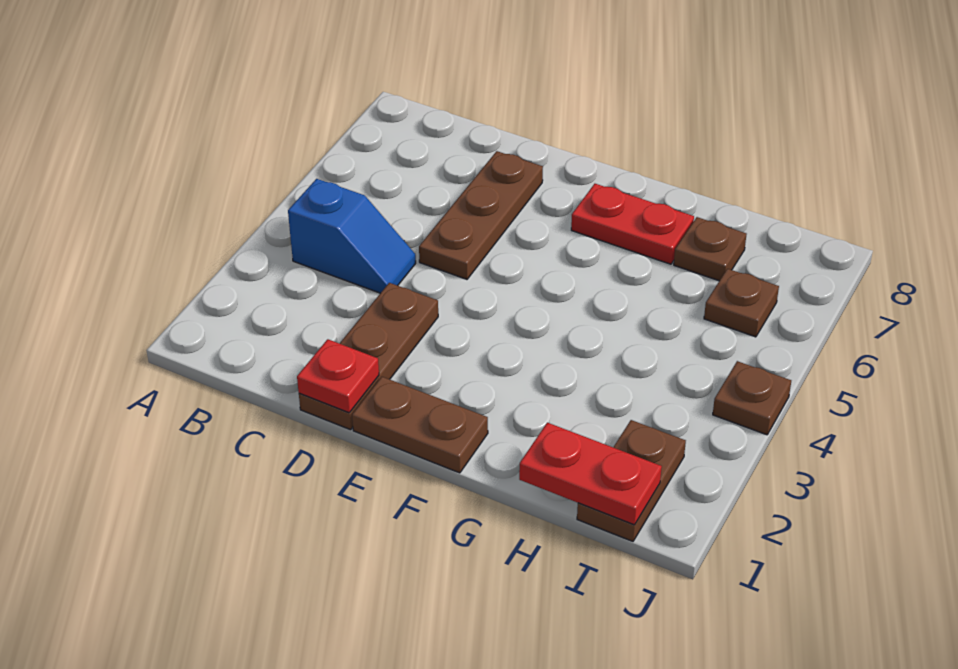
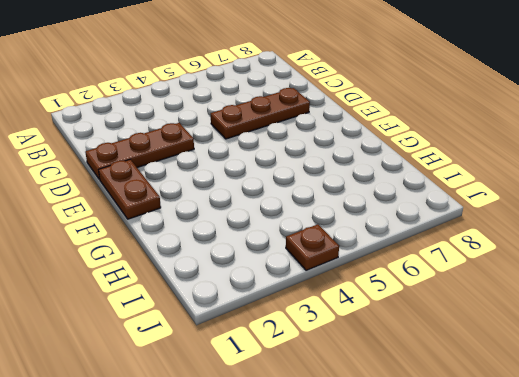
none -> blue 1x2 slope [288,179,416,293]
none -> red 1x2 plate [571,184,694,264]

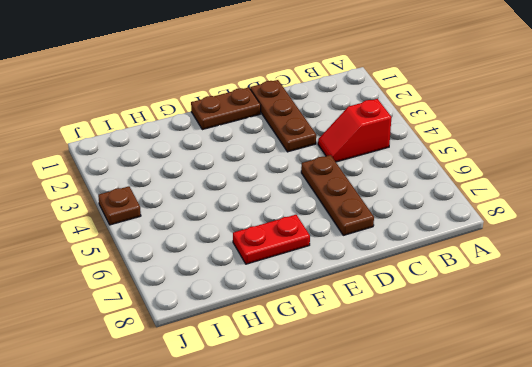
red 1x2 slope [318,99,391,162] -> blue 1x2 slope [288,179,416,293]
none -> brown 1x1 plate [674,217,747,281]
none -> brown 1x2 plate [577,420,686,541]

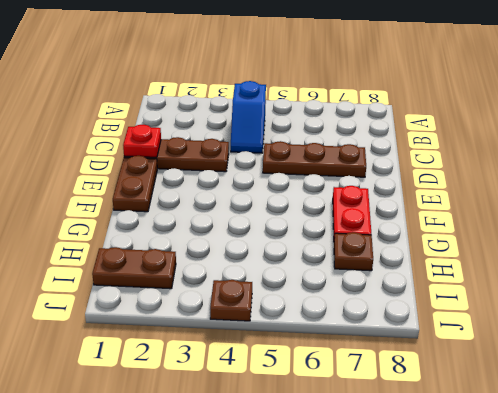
none -> brown 1x1 plate [704,269,779,337]
none -> red 1x2 plate [519,423,662,525]

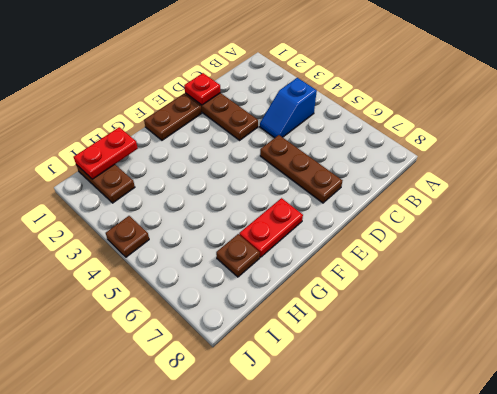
none -> brown 1x1 plate [704,269,779,337]

